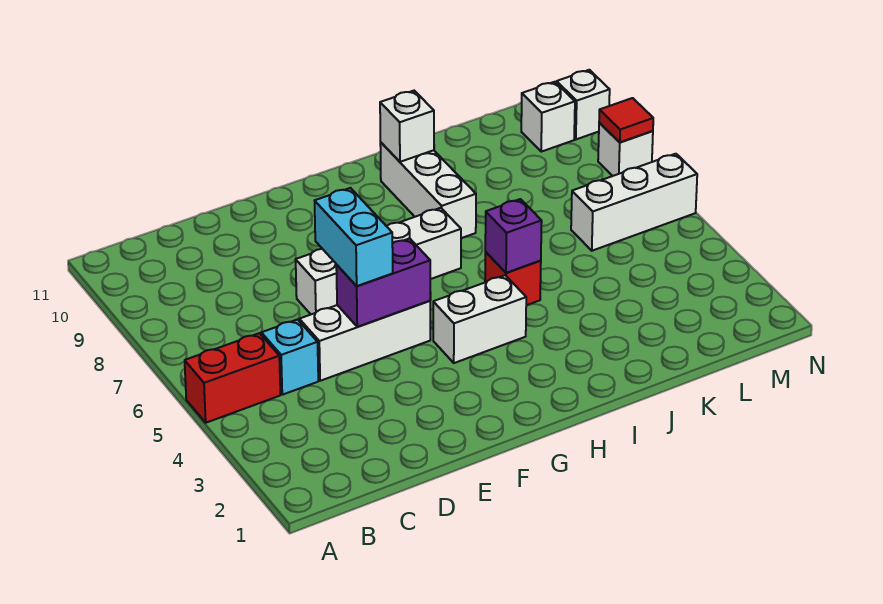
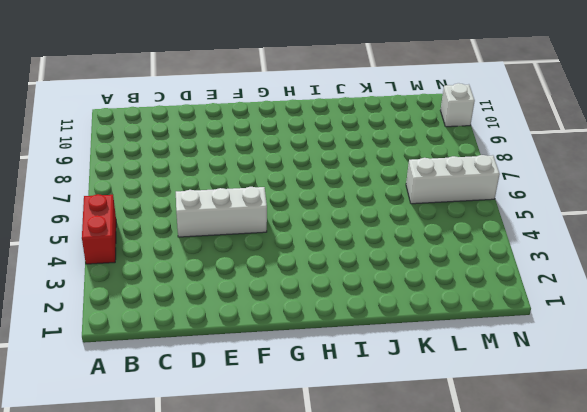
red 1x2 brick [82,194,116,264] -> red 1x2 brick turned to [185,333,280,423]
none -> cyan 1x1 brick [261,320,318,395]
none -> white 1x4 brick [296,208,461,314]
none -> white 1x2 brick [433,275,526,363]

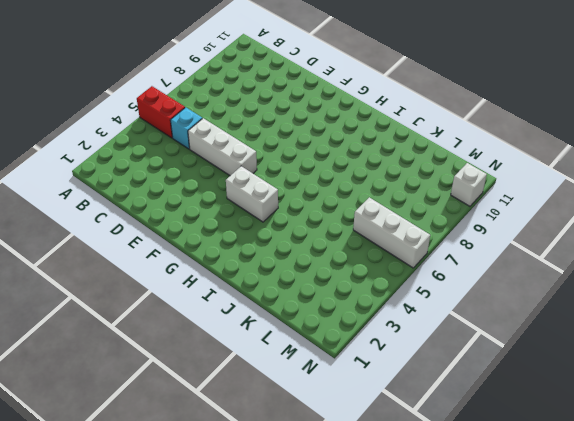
none -> white 1x4 brick [296,208,461,314]
none -> red 1x1 brick [485,252,541,305]
none -> white 1x3 brick [380,142,476,238]

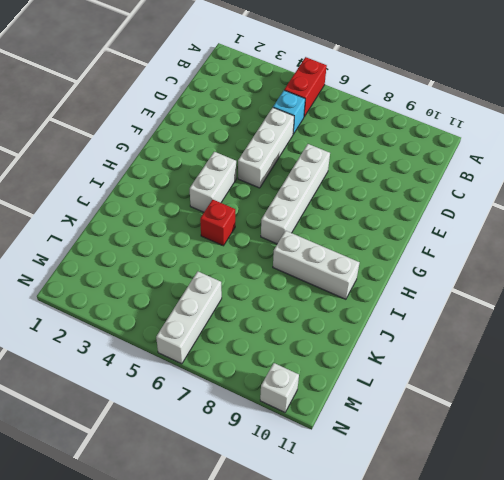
none -> white 1x1 brick [521,82,575,152]
none -> white 1x1 brick [598,123,653,176]
none -> purple 1x2 brick [336,238,430,327]

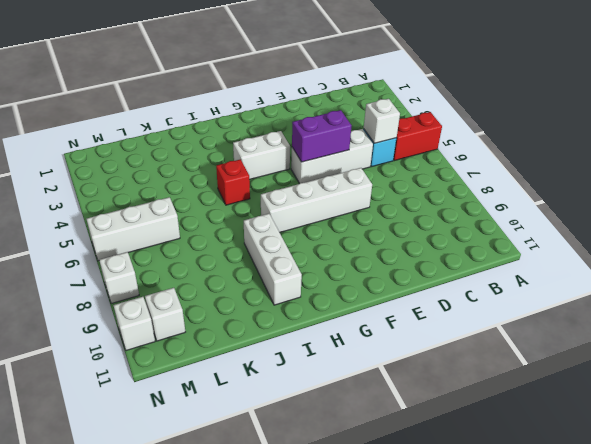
white 1x1 brick [364,99,400,143] -> white 1x1 brick moved to [380,91,434,162]
none -> purple 1x1 brick [485,199,542,273]
none -> red 1x1 tile [599,98,653,142]
none -> cyan 1x2 brick [315,188,393,286]

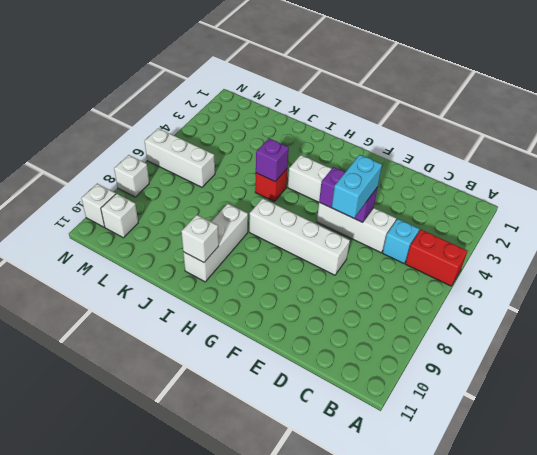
none -> red 1x1 tile [599,98,653,142]

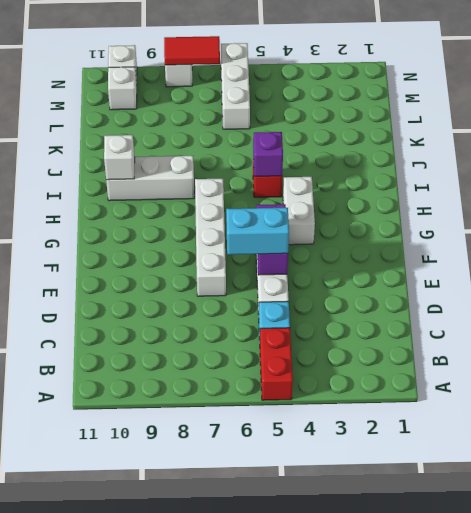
red 1x2 tile [164,36,220,65] -> red 1x1 tile [599,98,653,142]

